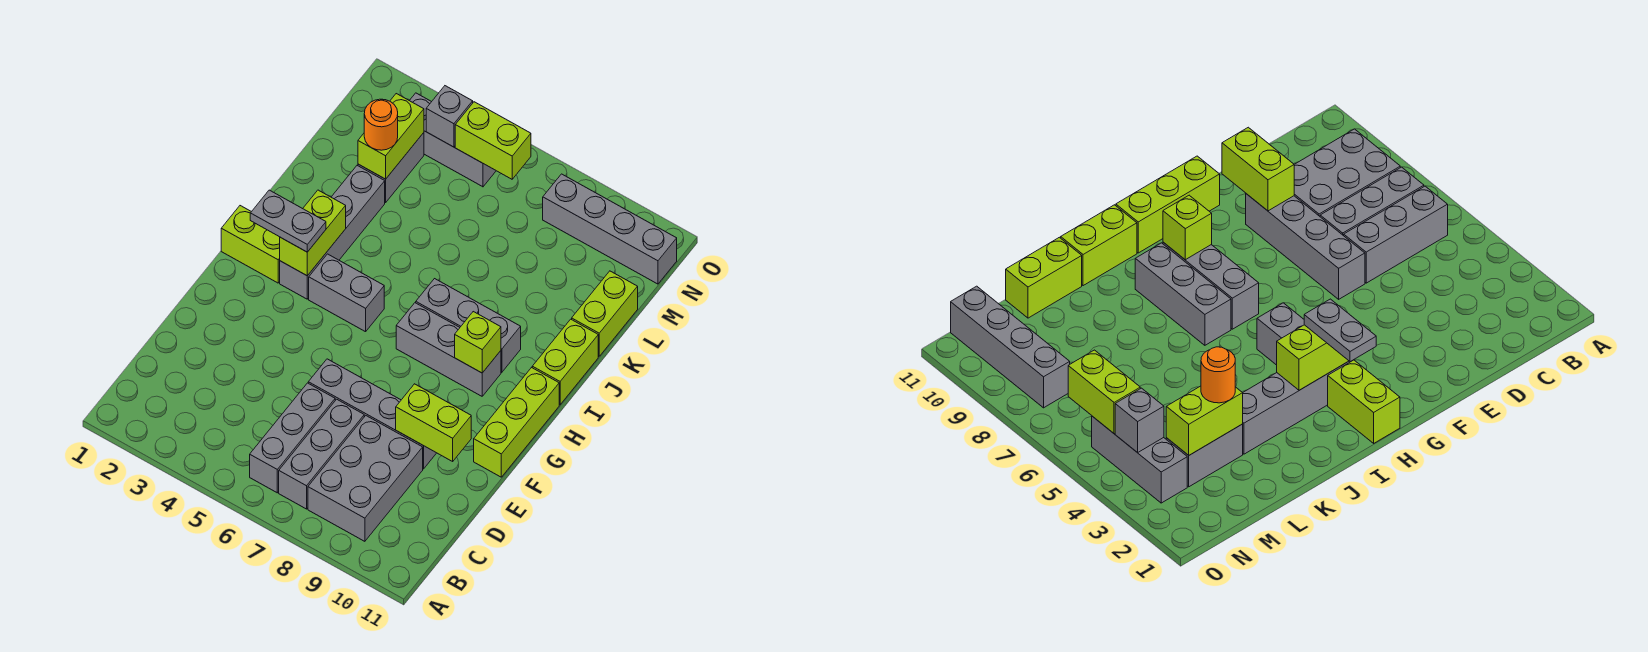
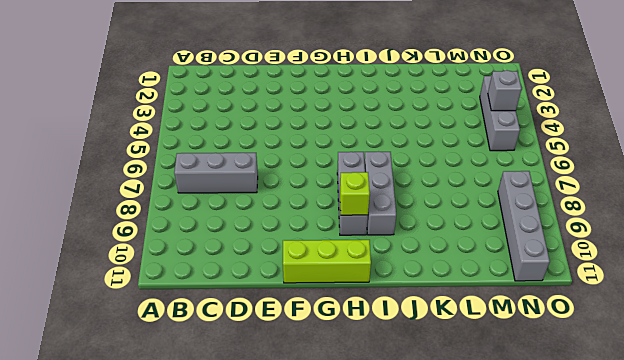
none -> grey 1x3 brick [250,383,335,493]
none -> grey 2x3 brick [308,416,423,541]
none -> grey 1x4 brick [308,359,436,469]

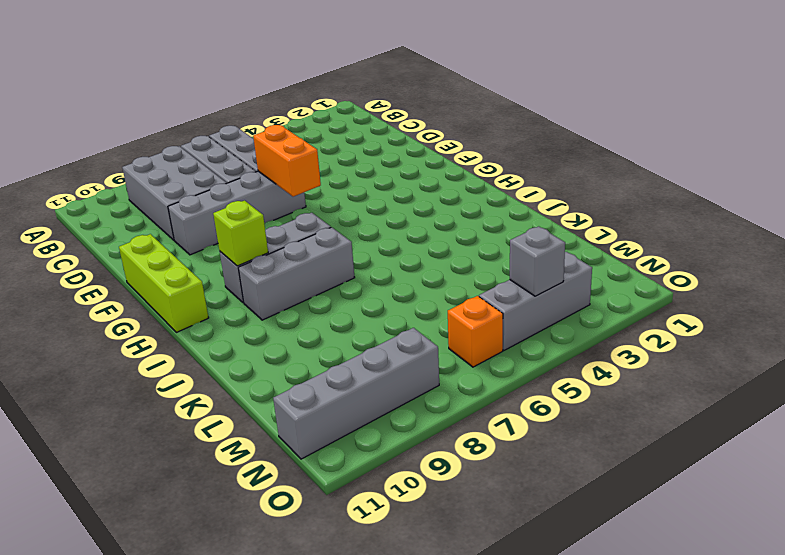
orange 1x2 brick [253,125,321,197] -> none
orange 1x1 brick [448,296,503,367] -> none
none -> lime 1x2 brick [221,206,280,283]
none -> grey 1x4 brick [280,166,385,299]
none -> grey 1x2 brick [309,254,384,332]

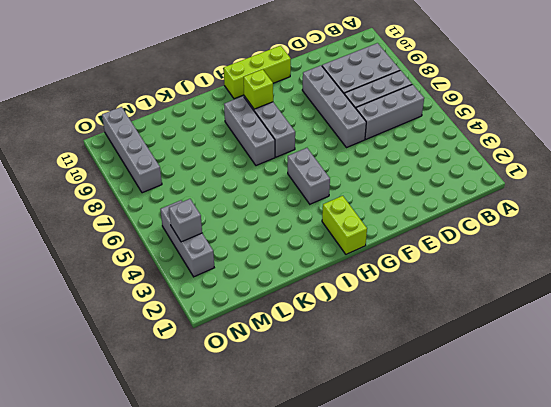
none -> grey 1x4 brick [280,166,385,299]
none -> lime 1x2 brick [532,319,598,405]
none -> lime 1x2 brick [572,271,638,356]

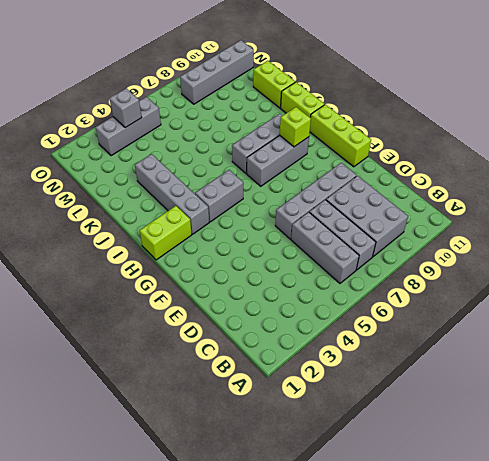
none -> grey 1x2 brick [358,133,424,203]
none -> lime 1x2 brick [396,384,471,461]
none -> lime 1x2 brick [280,190,346,276]

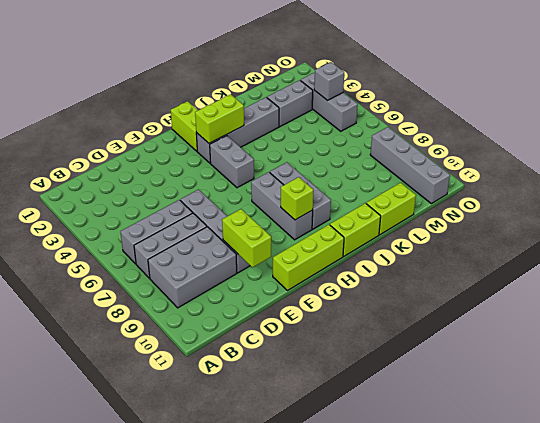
none -> lime 1x2 brick [358,94,424,179]
none -> lime 1x2 brick [455,102,531,179]
none -> grey 1x2 plate [250,190,326,252]

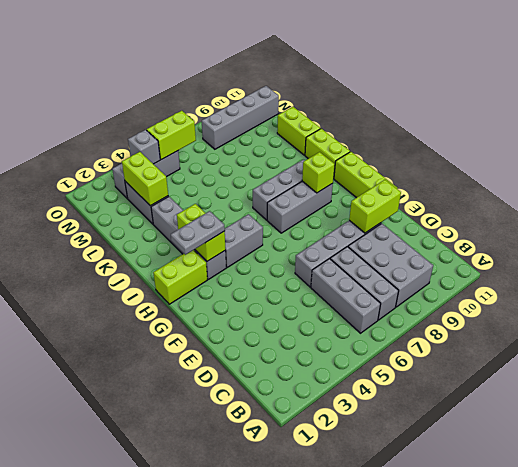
none -> orange 1x1 round brick [364,99,398,150]

